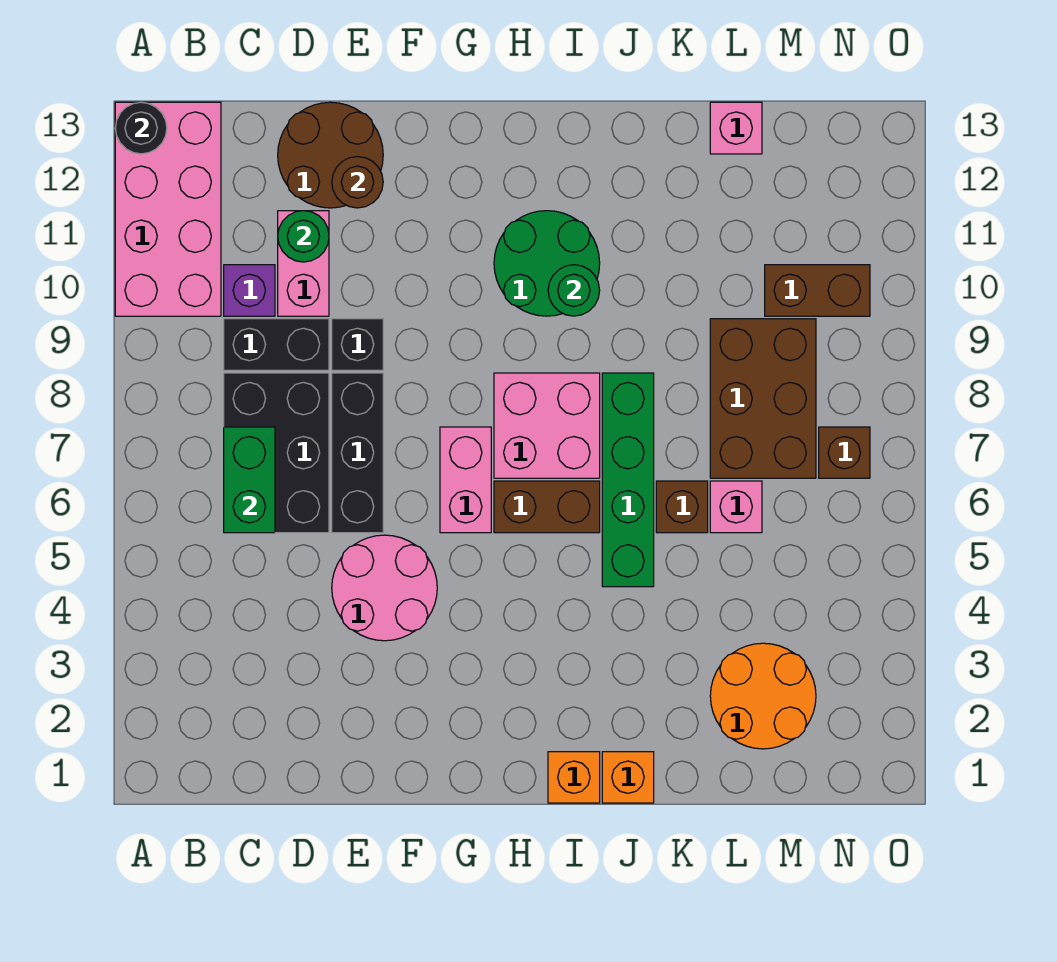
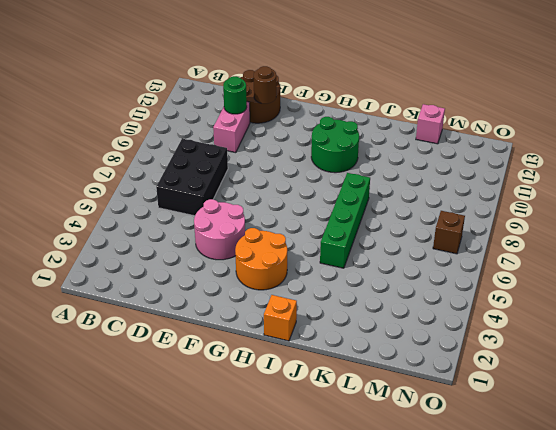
orange 2x2 round brick [235,228,287,290] -> orange 2x2 round brick moved to [710,643,816,749]
none -> pink 2x4 brick [115,102,221,316]
none -> black 1x2 brick [224,319,329,370]
none -> purple 1x1 brick [224,265,275,316]

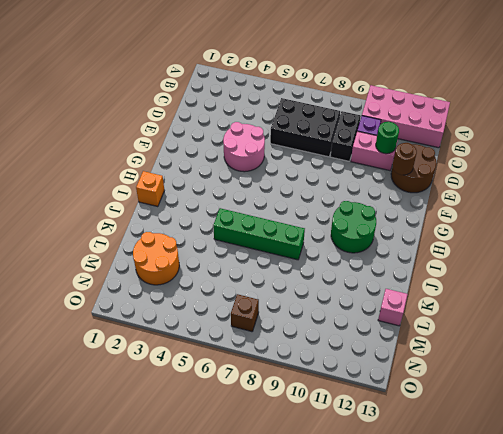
none -> black 1x3 brick [332,373,383,533]
none -> black 1x1 brick [332,319,383,370]
none -> pink 1x2 brick [440,427,491,533]

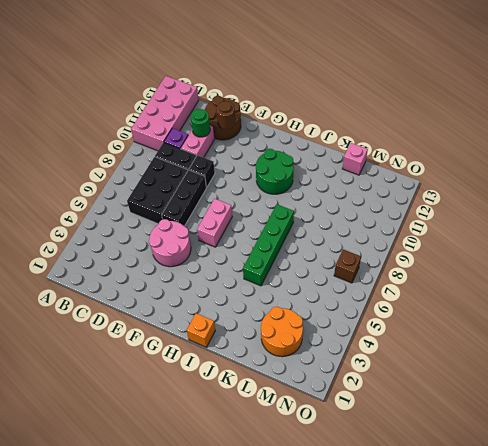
none -> brown 1x2 brick [494,481,600,533]
none -> pink 2x2 brick [494,373,600,478]
none -> orange 1x1 brick [602,752,654,803]

